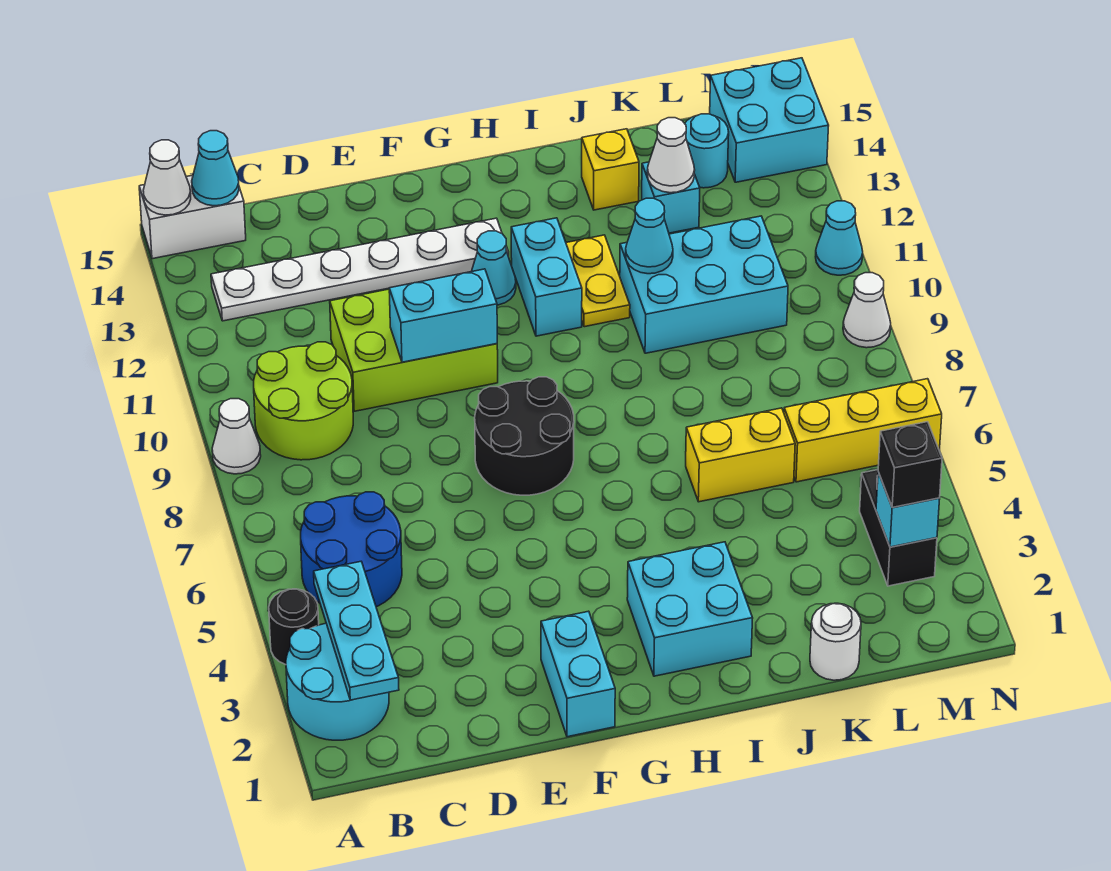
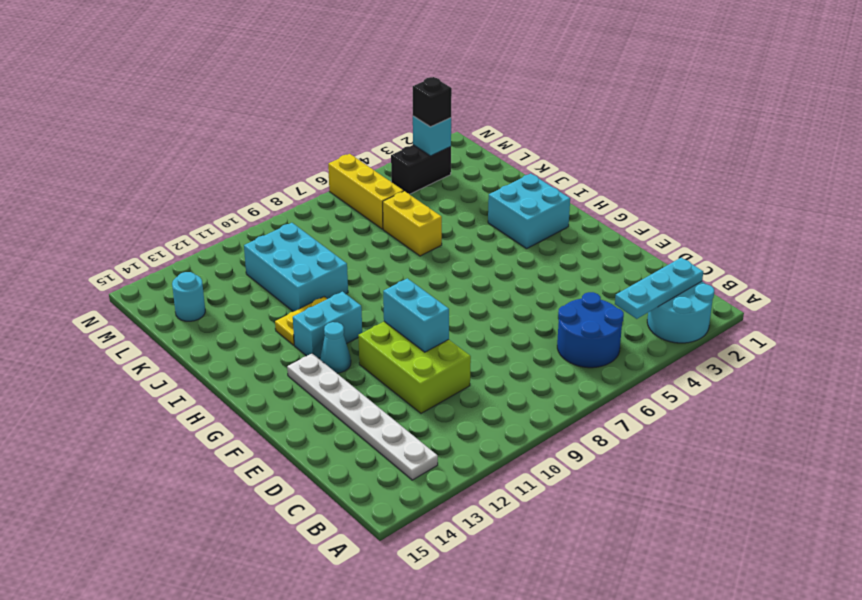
none -> black 1x1 round brick [269,589,319,665]
none -> white 1x1 cone [212,399,261,474]
none -> white 1x2 brick [139,175,246,259]
none -> lime 2x2 round brick [254,342,353,460]

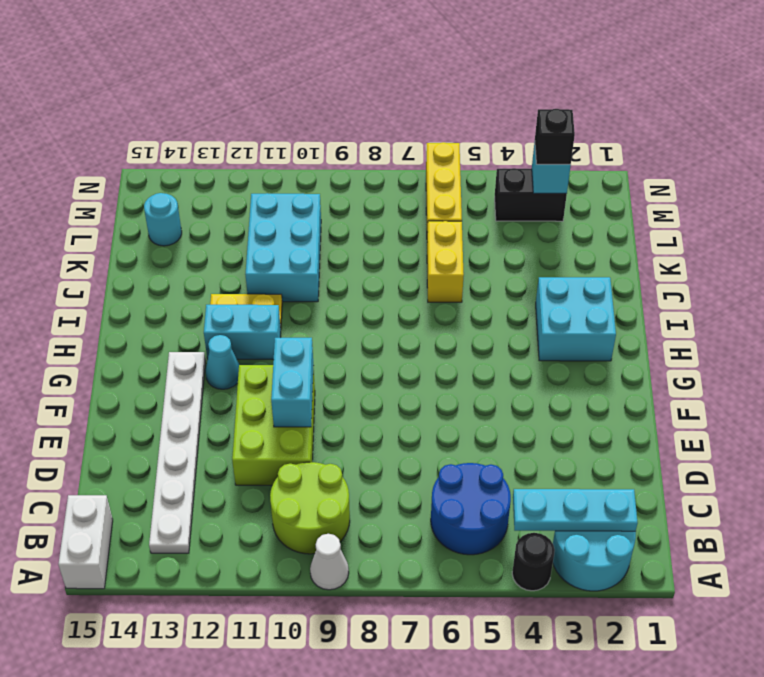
none -> cyan 1x2 brick [541,611,615,737]
none -> black 2x2 round brick [475,377,574,495]
none -> yellow 1x1 brick [582,129,639,210]
none -> white 1x1 round brick [810,603,861,680]

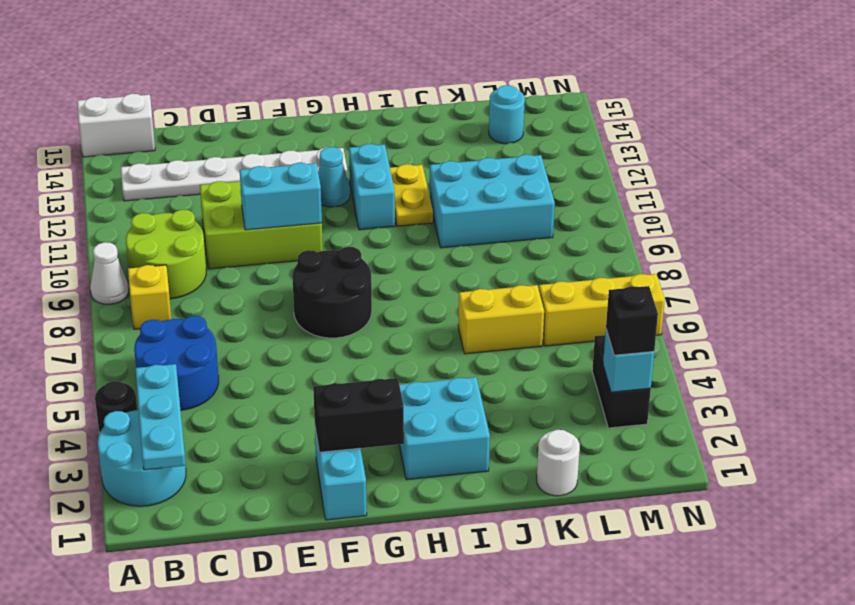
yellow 1x1 brick [128,265,171,329] -> yellow 1x1 brick moved to [582,129,639,210]
black 1x2 brick [313,378,404,452] -> none
none -> cyan 1x1 brick [642,162,700,233]
none -> cyan 2x2 brick [710,58,829,182]
none -> white 1x1 cone [843,273,891,348]
none -> cyan 1x1 cone [816,201,863,275]

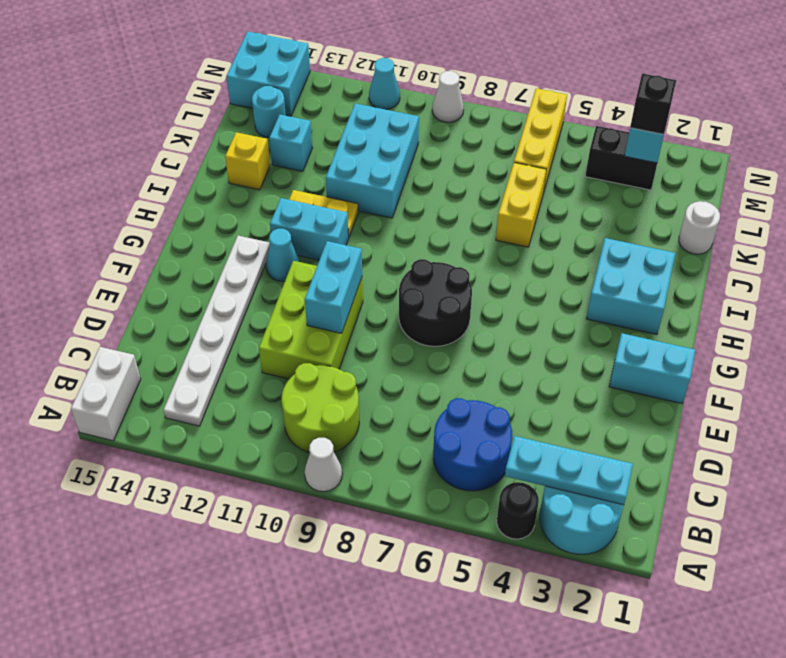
none -> white 1x1 cone [143,140,191,215]
none -> cyan 1x1 cone [192,131,239,206]
none -> cyan 1x1 cone [626,198,673,274]
none -> white 1x1 cone [647,118,695,193]

